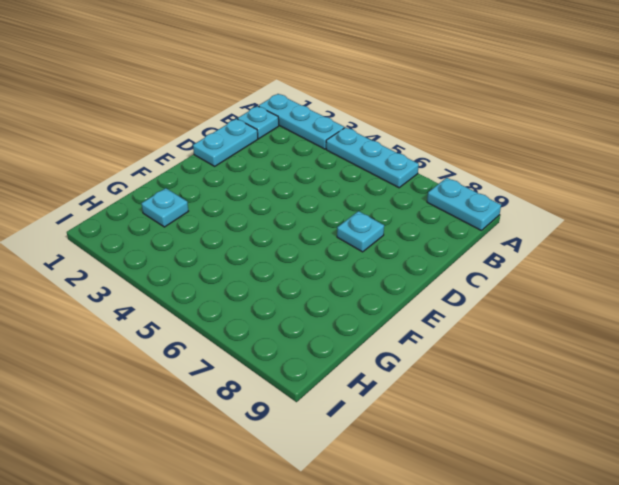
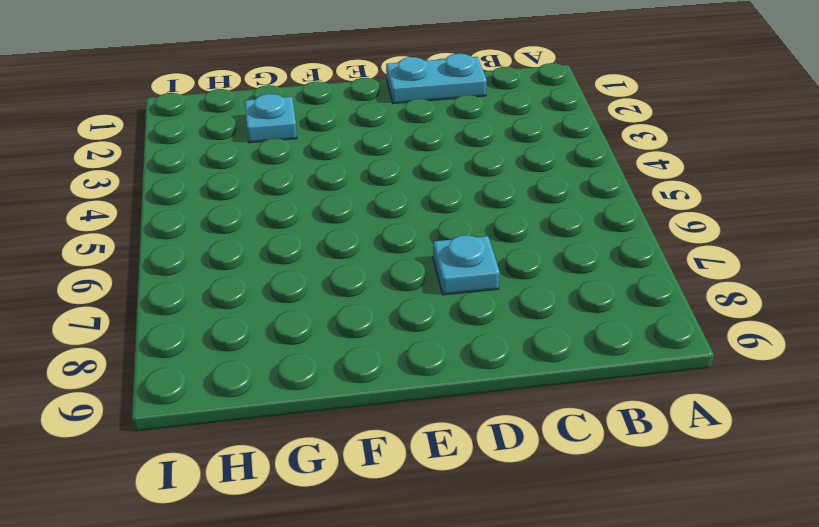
none -> cyan 1x3 plate [259,94,344,149]
none -> cyan 1x3 plate [326,127,419,188]

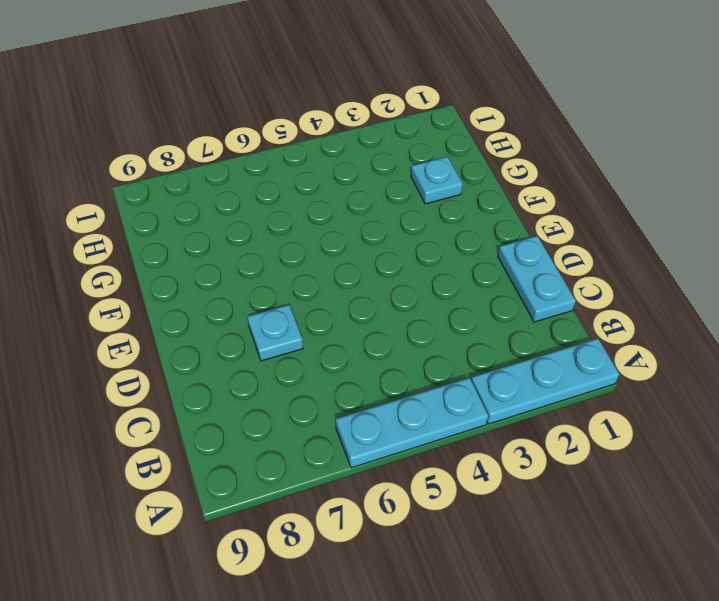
none -> cyan 1x2 plate [427,178,501,231]
none -> cyan 1x1 plate [238,106,279,139]

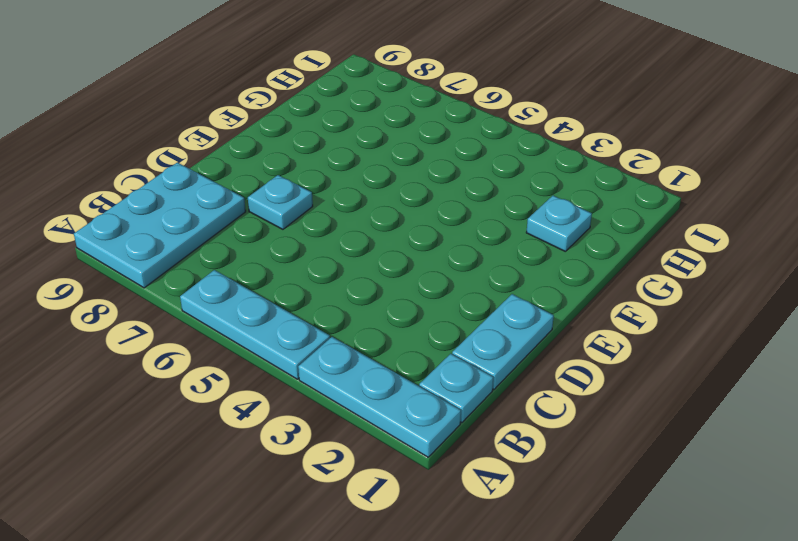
cyan 2x3 plate [74,162,246,288] -> cyan 1x2 plate [427,178,501,231]

